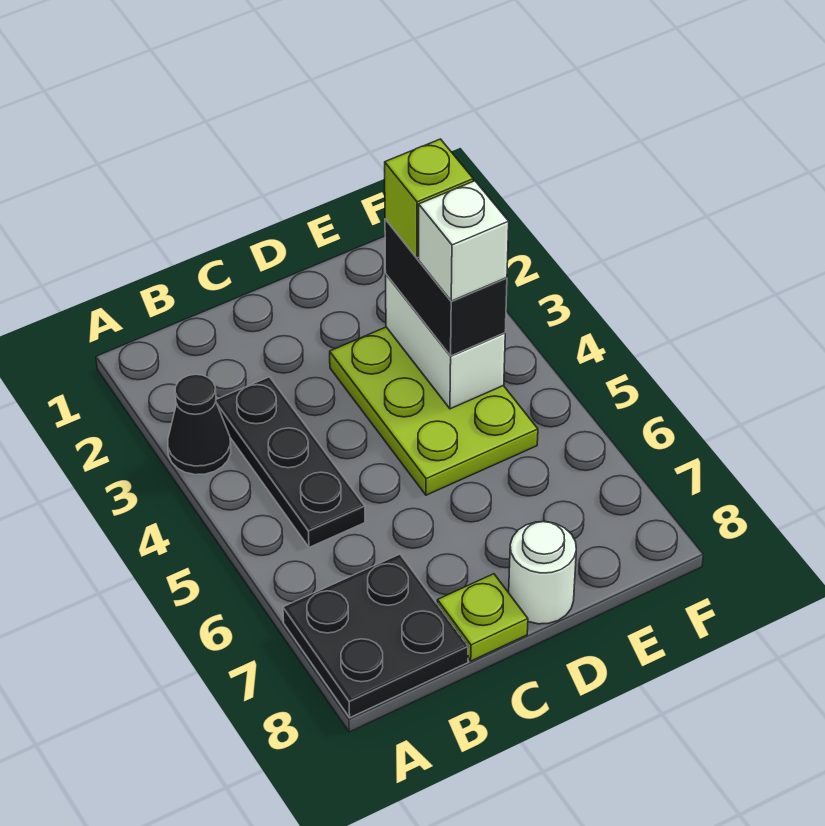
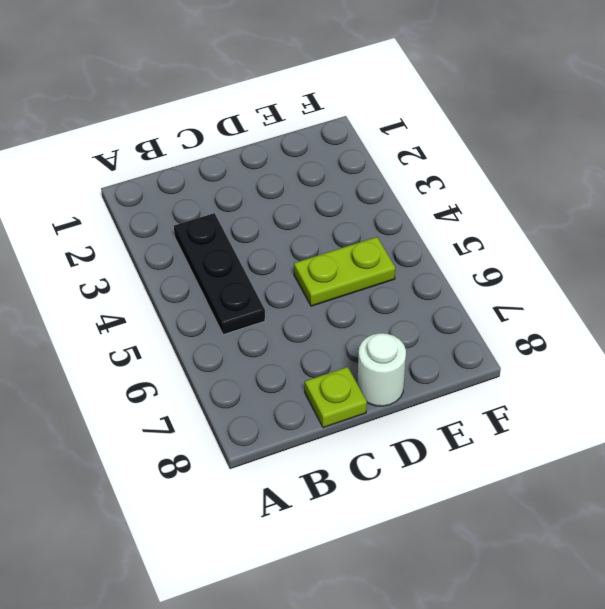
lime 1x2 plate [294,237,395,306] -> lime 2x3 plate [330,327,538,495]
none -> black 1x1 cone [168,374,231,475]
none -> black 2x2 plate [283,554,468,717]

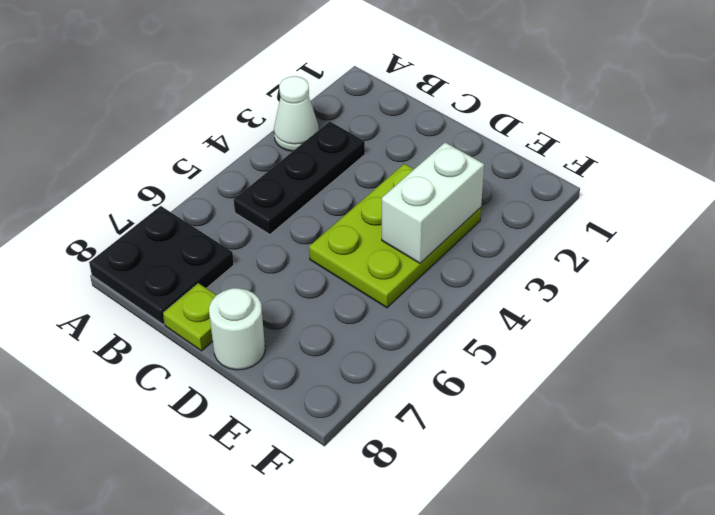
white 1x1 cone [274,76,319,151] -> black 1x1 cone [168,374,231,475]
none -> black 1x2 brick [385,219,507,356]
none -> lime 1x1 brick [385,139,473,258]

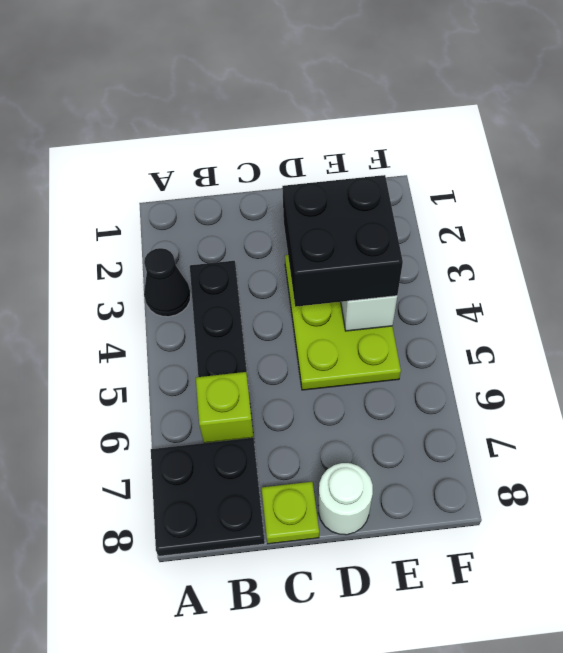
lime 1x1 brick [196,372,254,443] -> lime 1x1 brick moved to [385,139,473,258]
black 2x2 brick [282,175,403,307] -> black 1x2 brick [385,219,507,356]
none -> white 1x1 brick [419,181,509,301]

